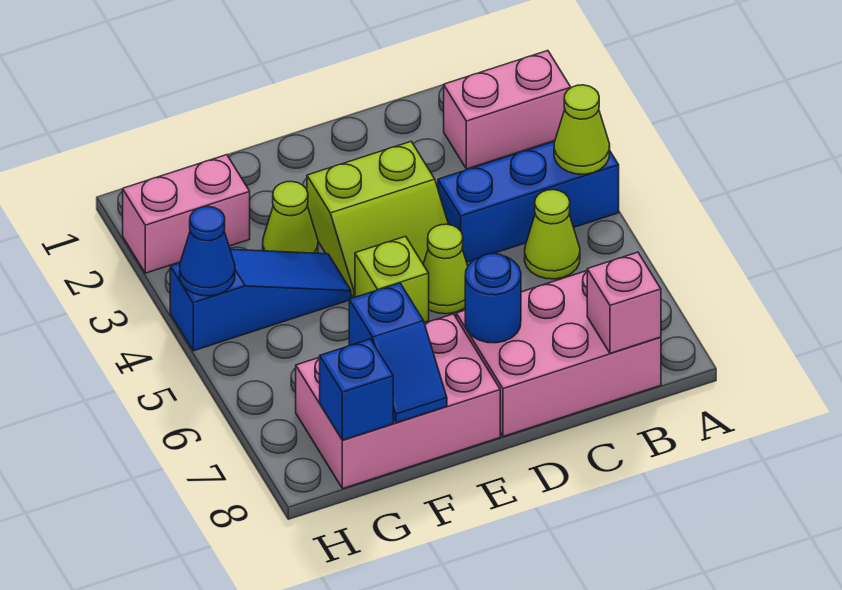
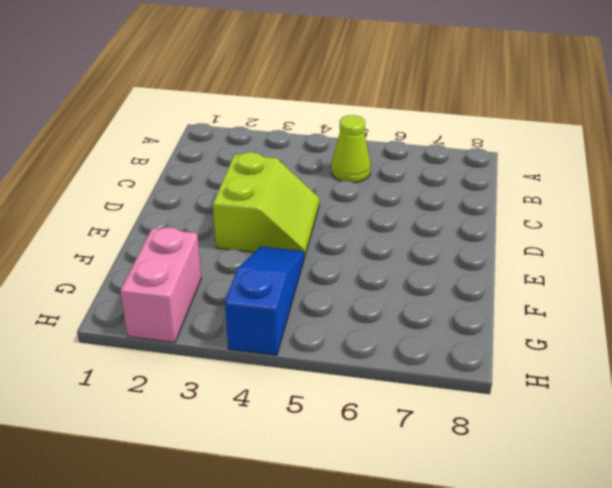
none -> pink 1x2 brick [444,51,571,169]
none -> blue 1x3 brick [438,141,619,262]
none -> pink 2x3 brick [456,271,661,437]

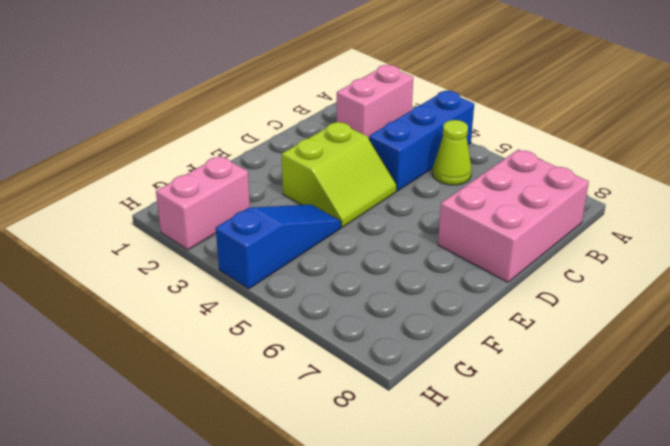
none -> lime 1x1 cone [423,224,468,314]
none -> lime 1x1 brick [355,236,429,322]
none -> pink 2x3 brick [296,314,500,489]

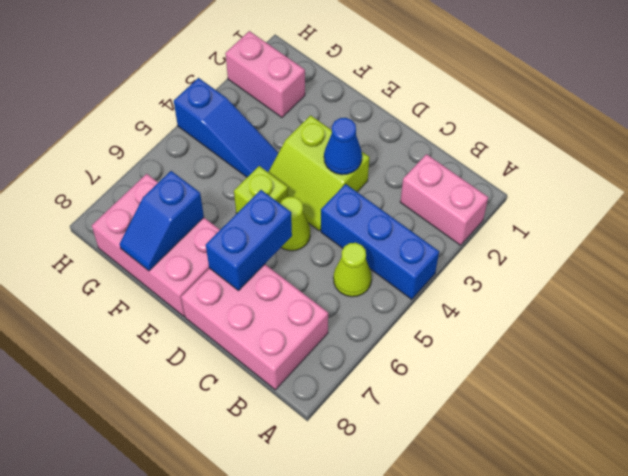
blue 1x1 cone [324,118,362,175] -> blue 1x1 cone moved to [180,207,235,296]
blue 1x2 brick [206,190,292,291] -> blue 1x1 round brick [465,254,521,343]
none -> lime 1x1 cone [263,182,318,253]
none -> lime 1x1 cone [554,85,610,174]
none -> pink 1x1 brick [587,252,661,353]

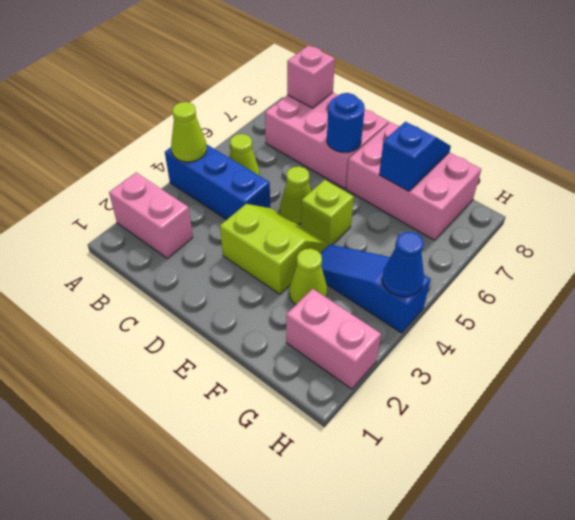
none -> blue 1x1 brick [320,339,393,440]

